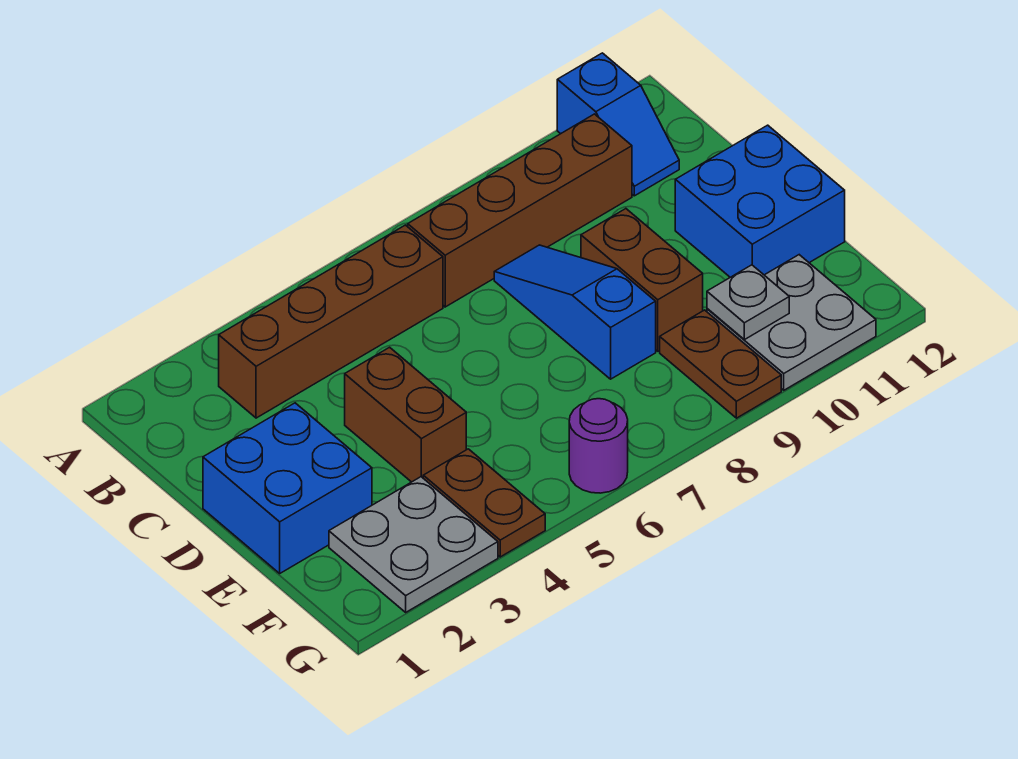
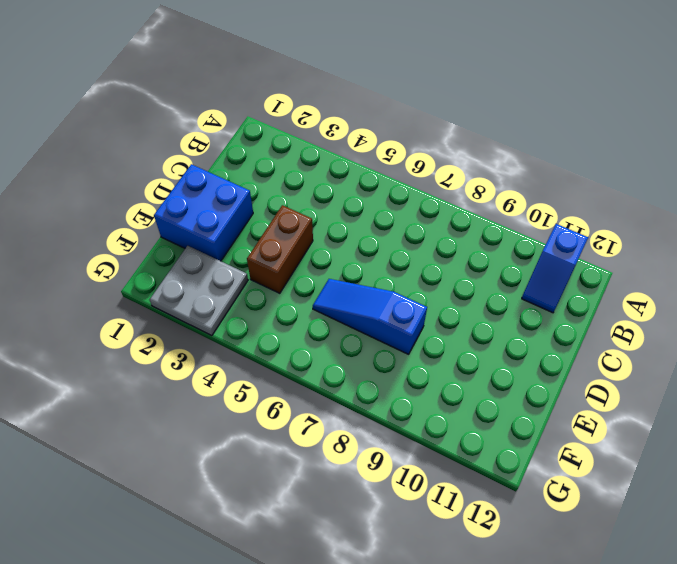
blue 1x3 slope [313,279,427,354] -> blue 1x3 slope turned to [494,245,656,379]
none -> brown 1x4 brick [219,225,443,418]
none -> brown 1x4 brick [408,114,632,307]
none -> brown 1x2 brick [581,209,703,351]

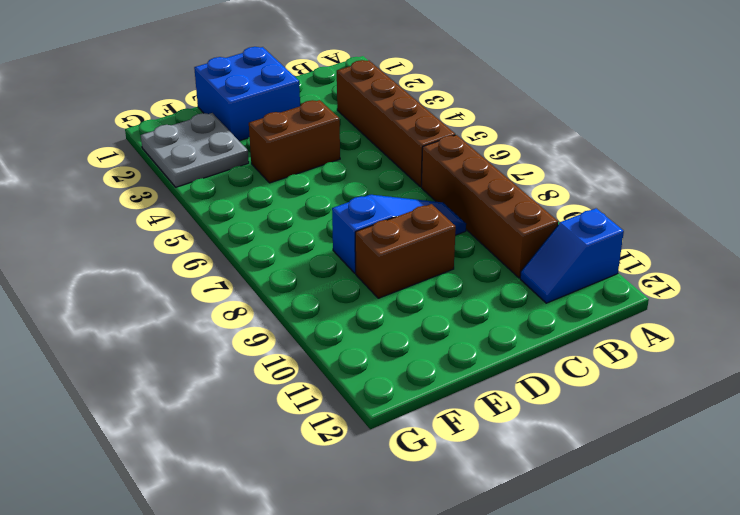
none -> blue 2x2 brick [675,125,845,277]
none -> brown 1x2 plate [423,449,545,557]
none -> brown 1x2 plate [660,310,781,418]

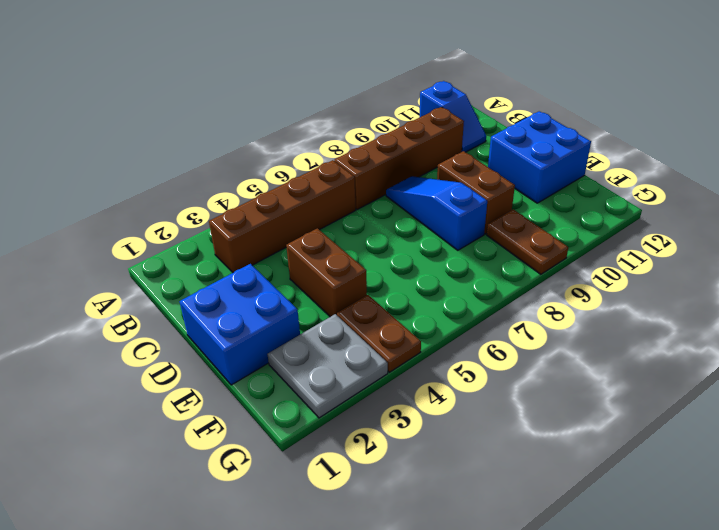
none -> grey 2x2 plate [707,255,876,390]
none -> purple 1x1 round brick [569,399,628,493]
none -> grey 1x1 plate [707,265,789,340]

